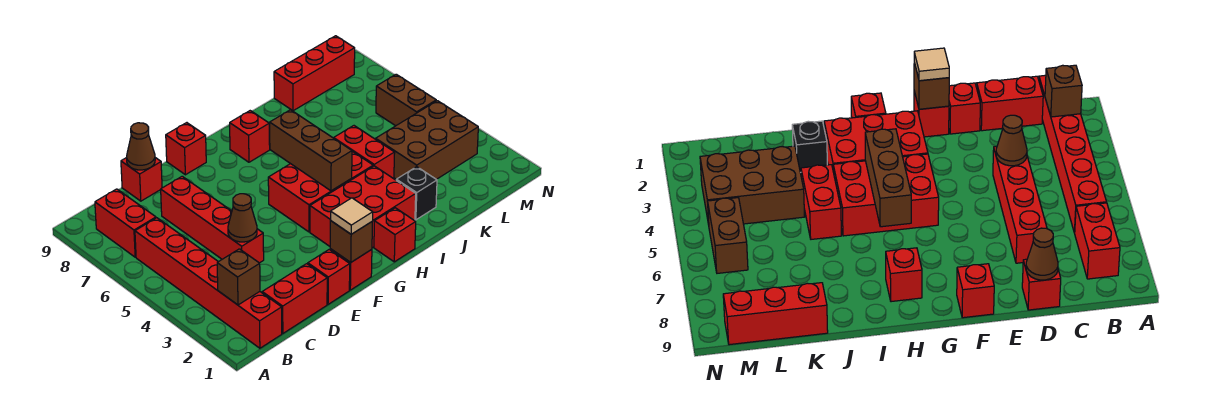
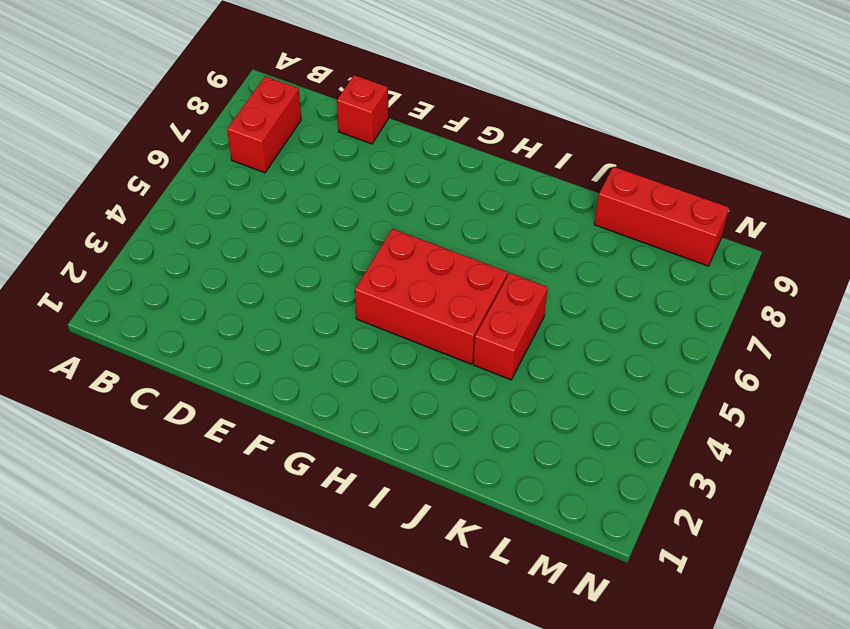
none -> red 1x6 brick [135,218,282,348]
none -> red 1x2 brick [262,264,327,333]
none -> red 1x4 brick [161,176,264,263]

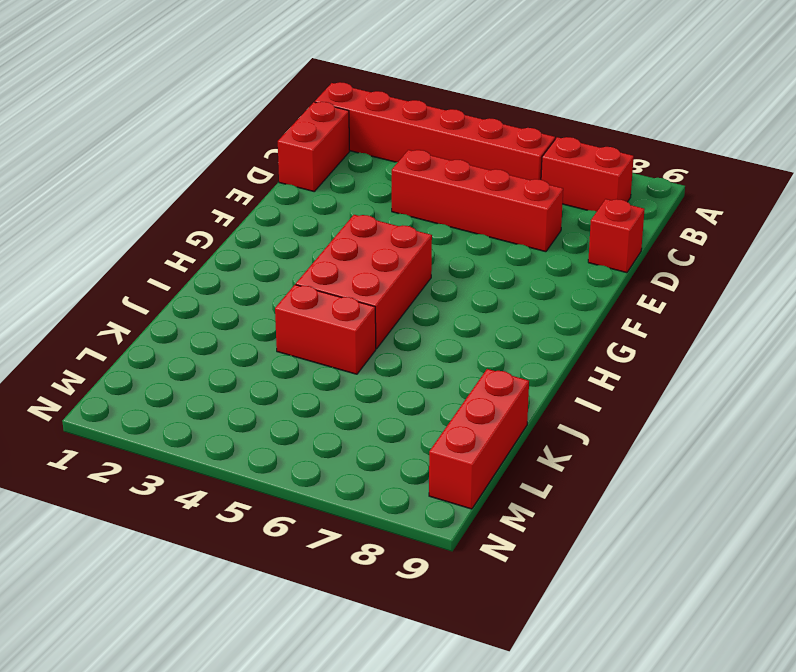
none -> red 1x1 brick [308,250,350,304]
none -> red 1x1 brick [330,249,372,290]
none -> red 1x1 brick [166,123,206,175]

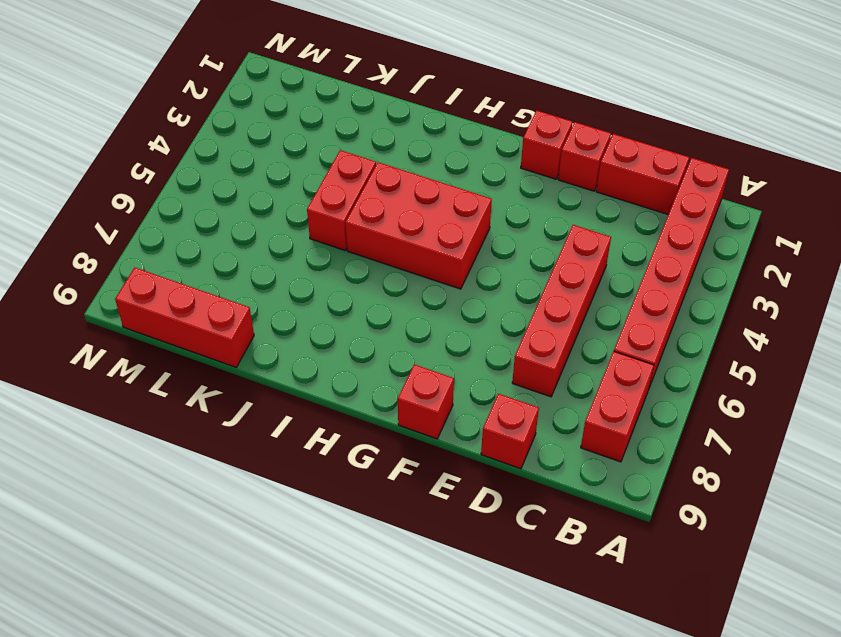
none -> red 2x3 brick [310,166,416,248]
none -> red 1x1 brick [374,208,416,262]
none -> red 1x1 brick [230,111,270,162]

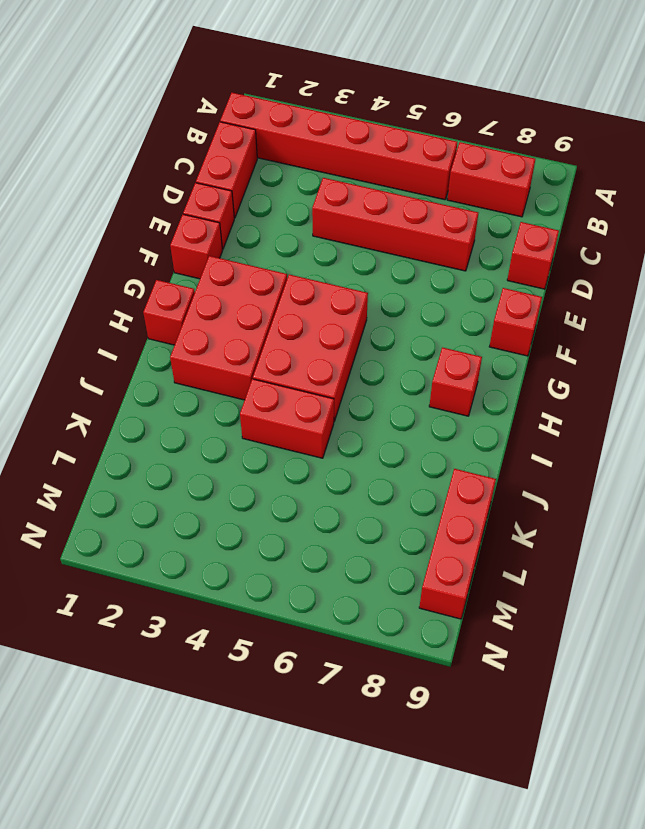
none -> black 1x1 brick [396,167,437,220]
none -> brown 2x3 brick [376,101,478,179]
none -> brown 1x2 brick [376,74,436,126]

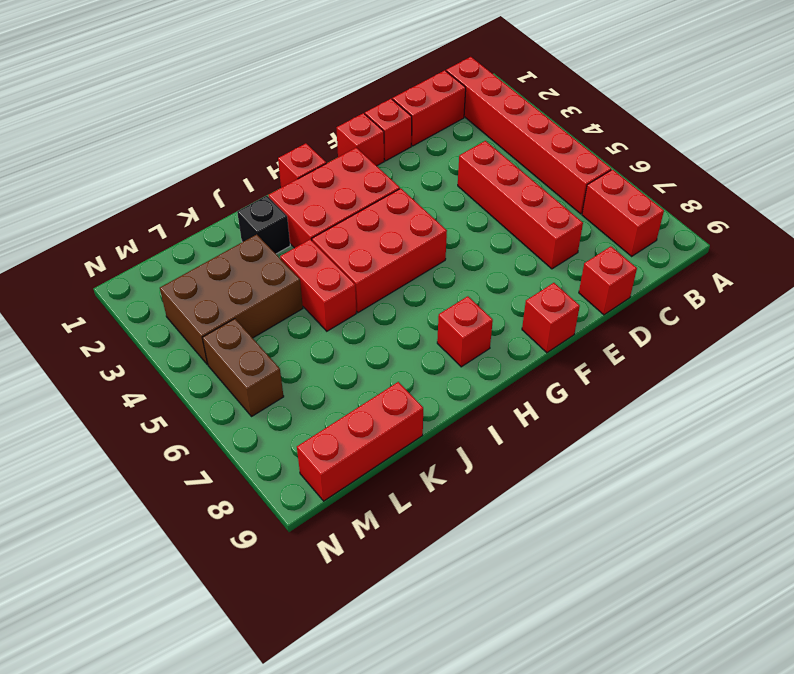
none -> brown 1x1 brick [217,249,260,305]
none -> brown 1x1 cone [228,194,257,242]
none -> brown 1x1 cone [127,123,155,170]

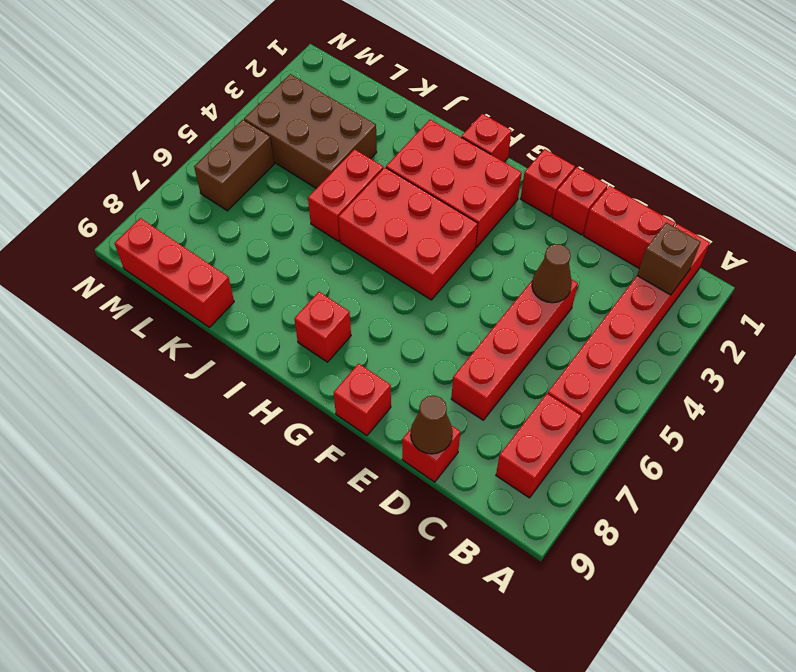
none -> black 1x1 brick [396,167,437,220]
none -> brown 1x1 brick [330,221,372,262]
none -> brown 1x3 brick [269,110,352,191]

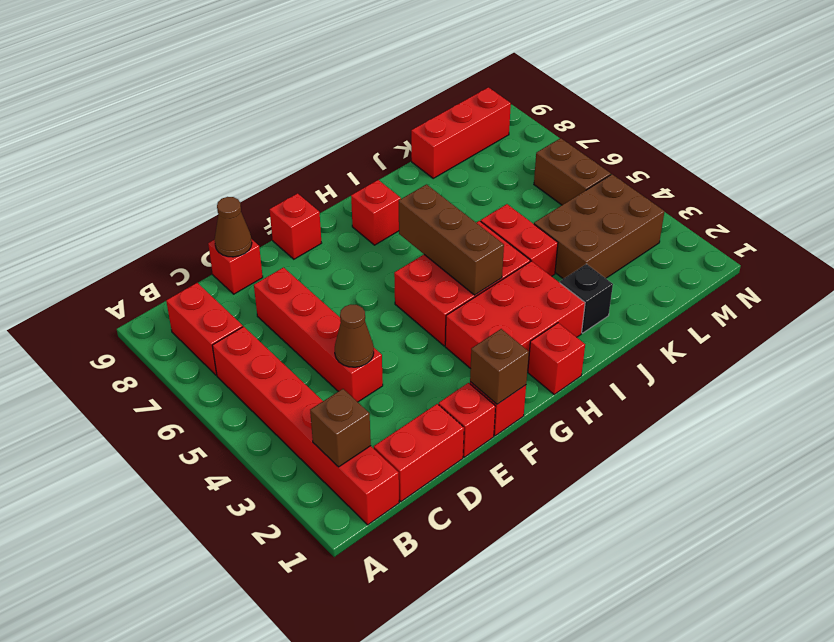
none -> tan 1x1 tile [331,198,373,234]

